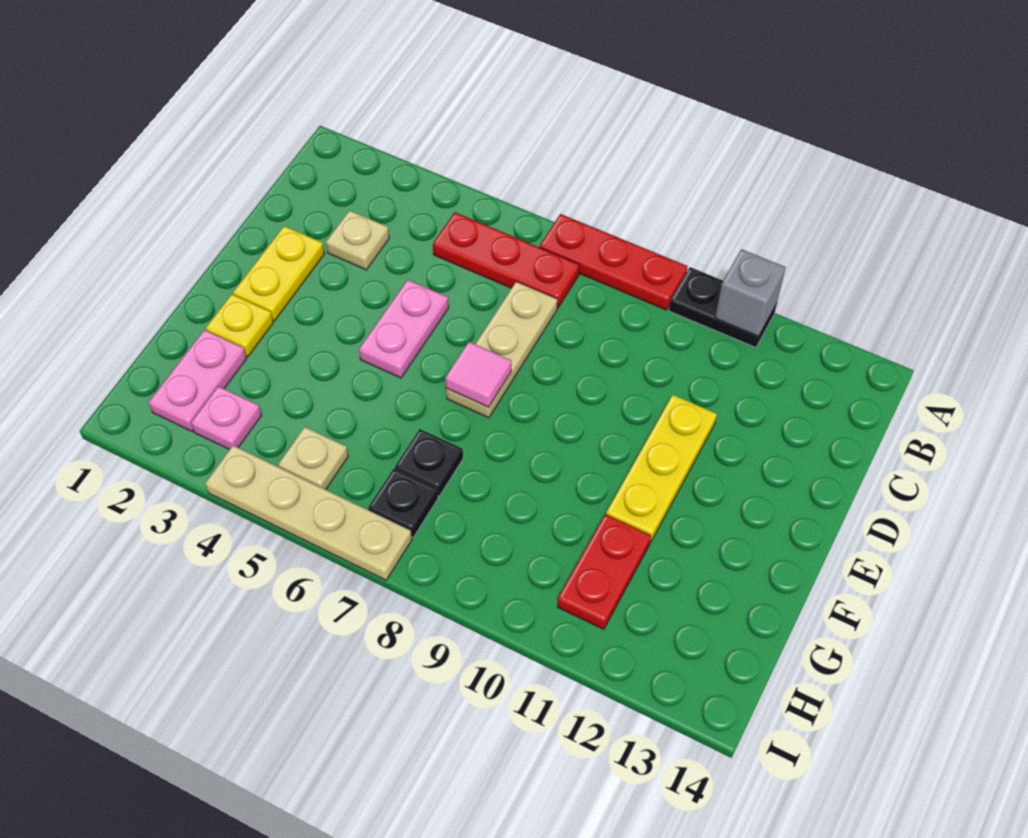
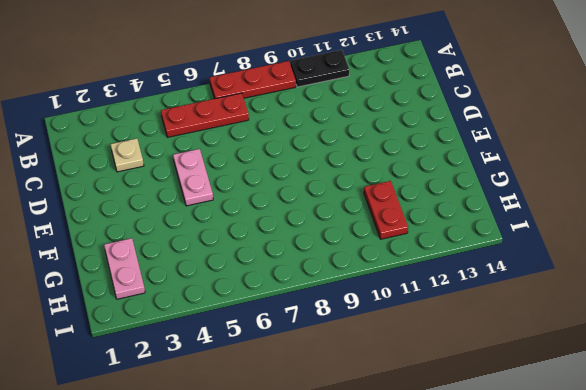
none -> tan 1x3 plate [446,281,557,418]
none -> yellow 1x2 plate [233,226,324,321]
none -> yellow 1x3 plate [606,395,717,542]

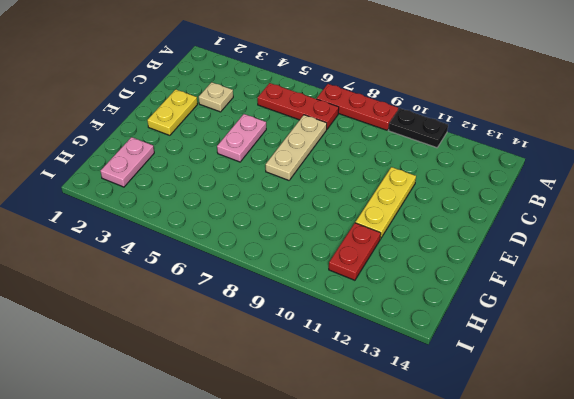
none -> yellow 1x1 plate [206,294,273,357]
none -> black 1x1 plate [395,429,463,496]
none -> pink 1x1 plate [191,386,262,449]

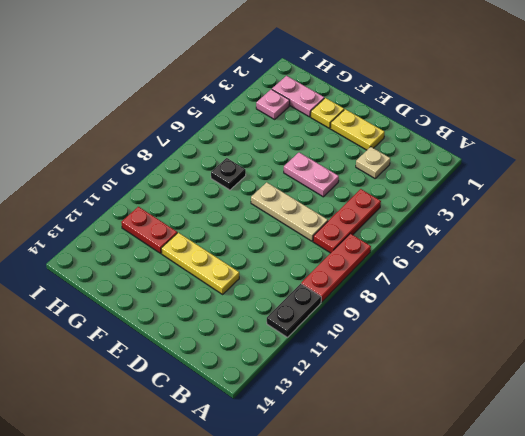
none -> tan 1x1 plate [278,427,348,490]
none -> black 1x1 plate [368,469,438,538]
none -> tan 1x4 plate [205,445,412,580]

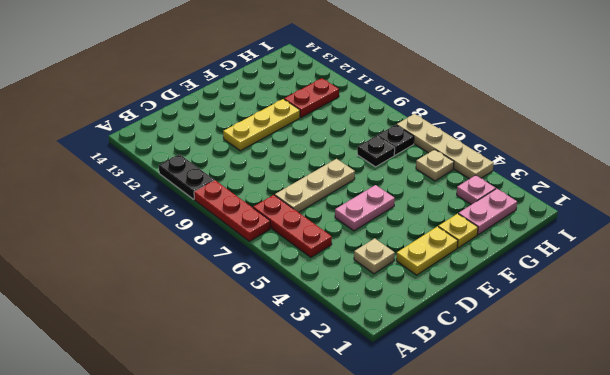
none -> grey 1x1 brick [715,249,786,336]
none -> pink 1x1 tile [445,342,511,407]

